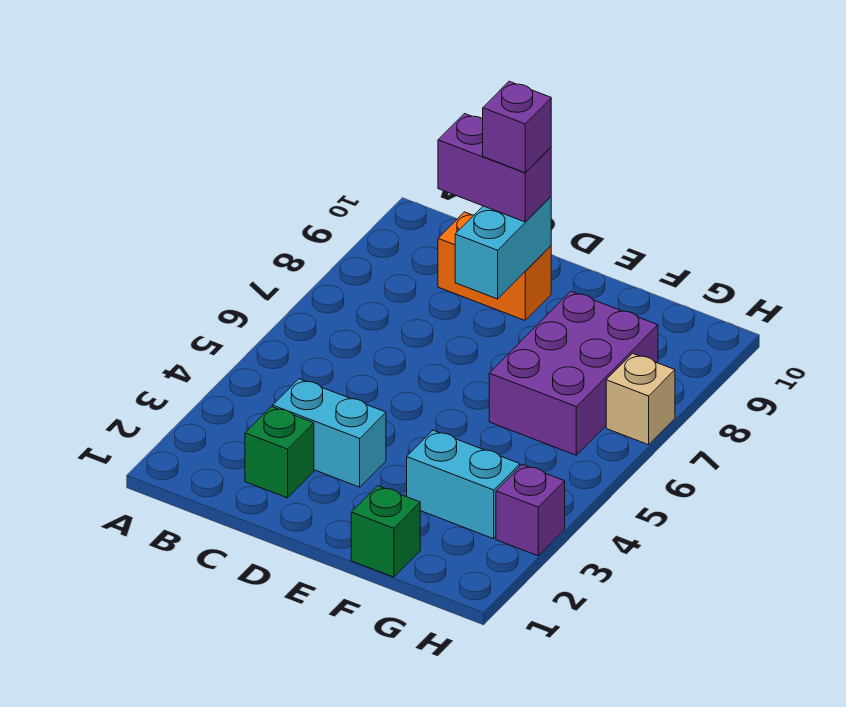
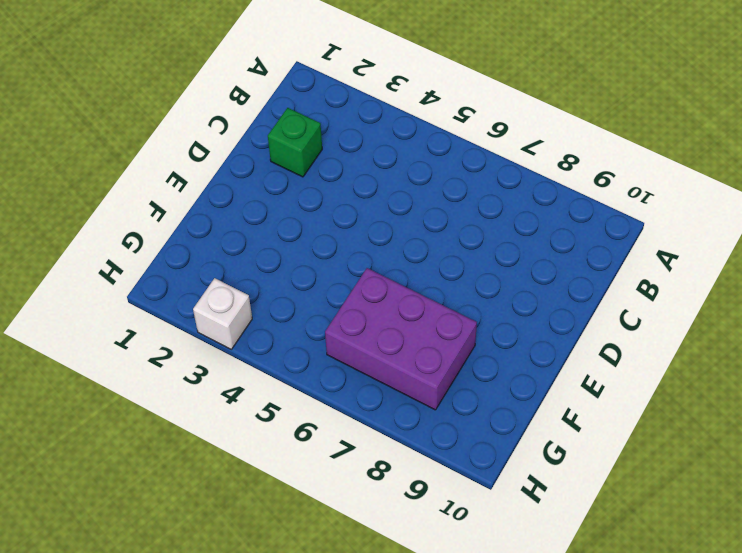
white 1x1 brick [193,278,252,349] -> purple 1x1 brick [496,465,565,556]
none -> cyan 1x2 brick [273,379,386,487]
none -> orange 1x2 brick [438,212,551,320]

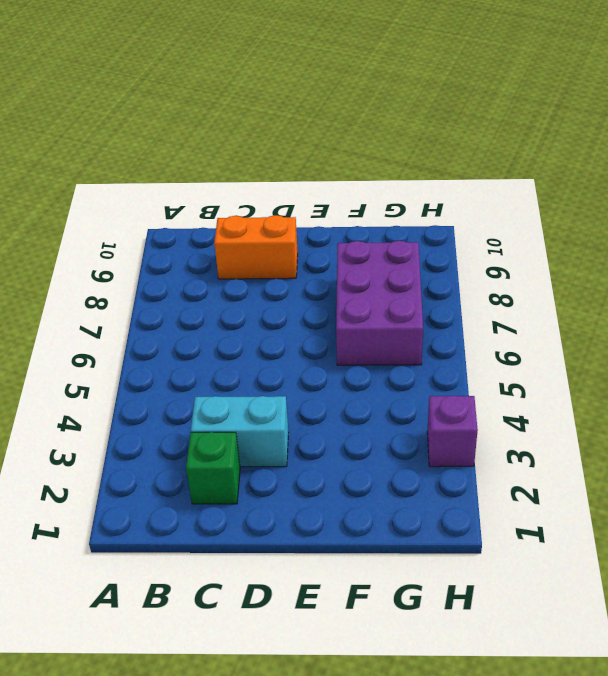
none -> green 1x1 brick [351,486,420,577]
none -> cyan 1x2 brick [407,430,520,539]

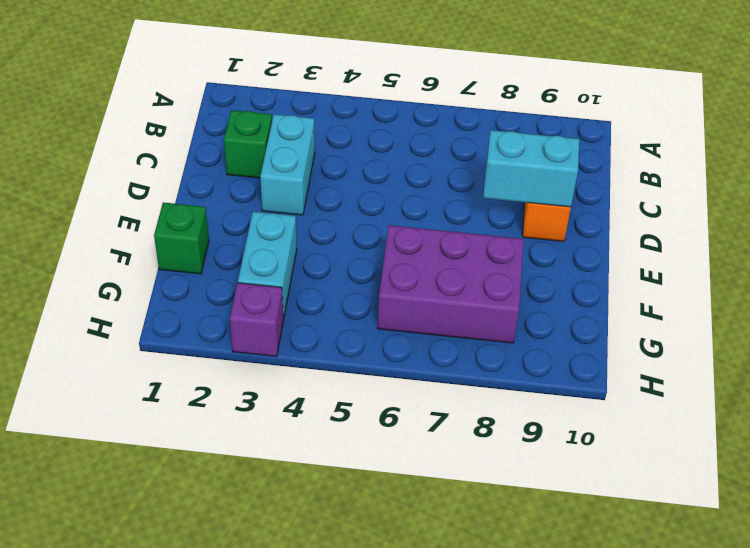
none -> tan 1x1 brick [606,353,675,445]
none -> purple 1x2 brick [438,114,551,222]

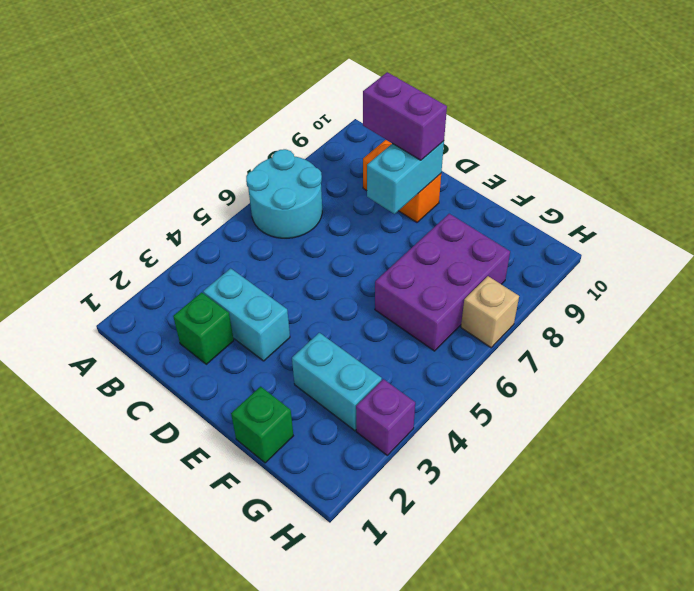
cyan 2x2 round brick [246,149,322,238] -> none
none -> purple 1x1 brick [483,81,551,173]

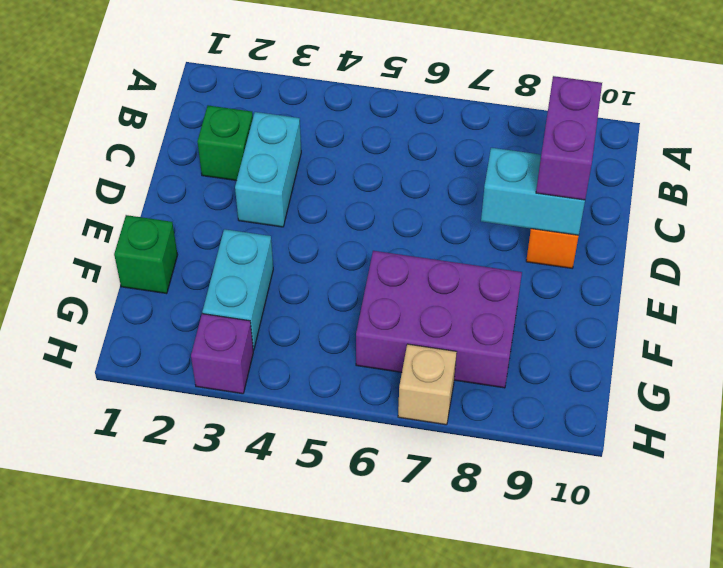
none -> purple 1x1 brick [483,81,551,173]

